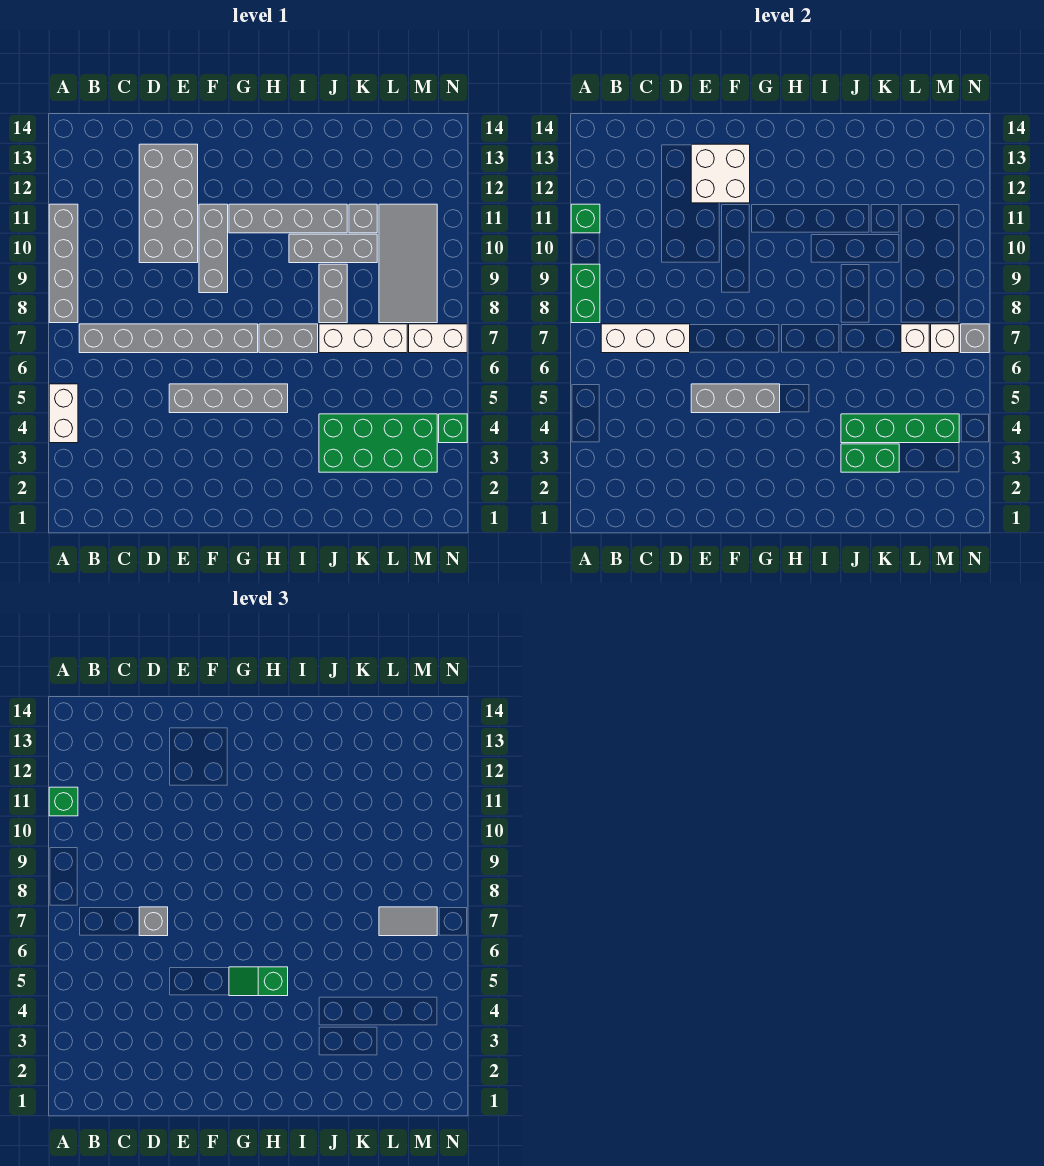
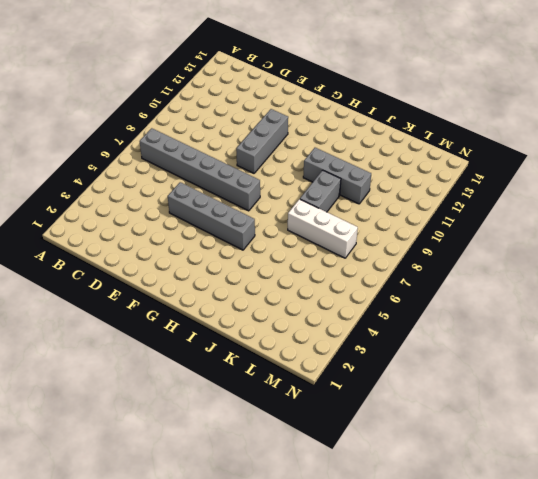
none -> white 1x2 brick [49,384,78,443]
none -> grey 1x4 brick [49,204,78,323]
none -> grey 2x4 brick [139,144,198,263]
none -> grey 1x4 brick [229,204,347,233]

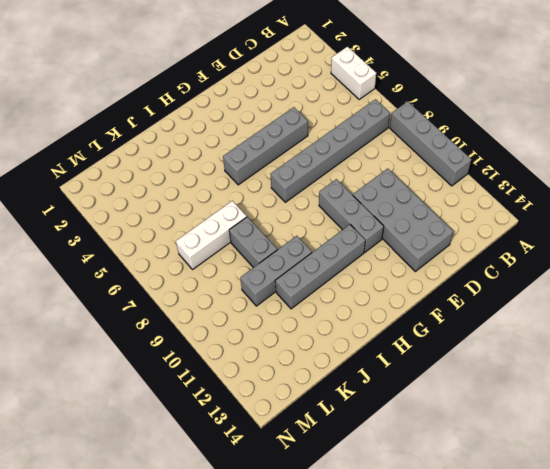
none -> grey 1x2 brick [259,324,318,353]
none -> green 2x4 brick [319,414,437,472]
none -> grey 1x1 brick [349,204,377,233]
none -> grey 2x4 tile [379,204,437,323]

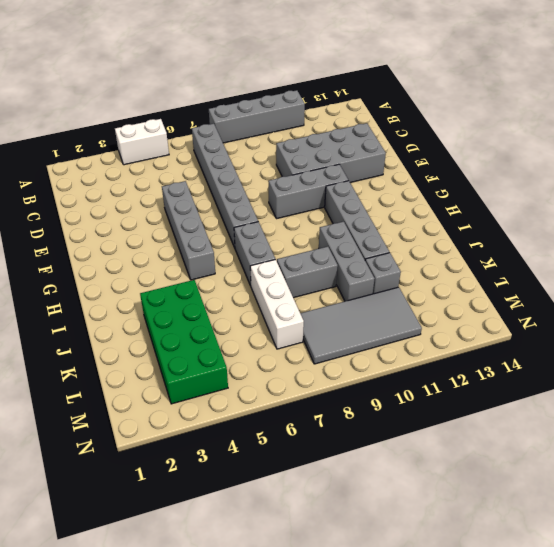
none -> white 1x2 brick [409,324,467,353]
none -> green 1x1 brick [439,414,467,443]
none -> green 1x2 brick [571,264,600,323]
none -> green 1x1 brick [571,204,600,233]

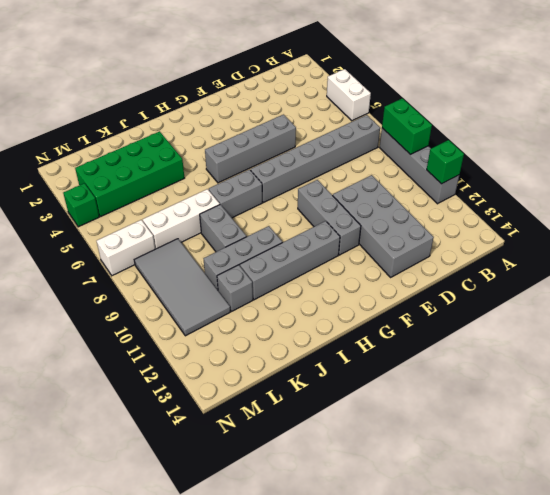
none -> white 1x3 brick [601,324,690,353]
none -> grey 1x3 brick [691,384,780,413]
none -> white 2x2 brick [691,144,750,203]
none -> green 1x2 brick [841,444,899,472]

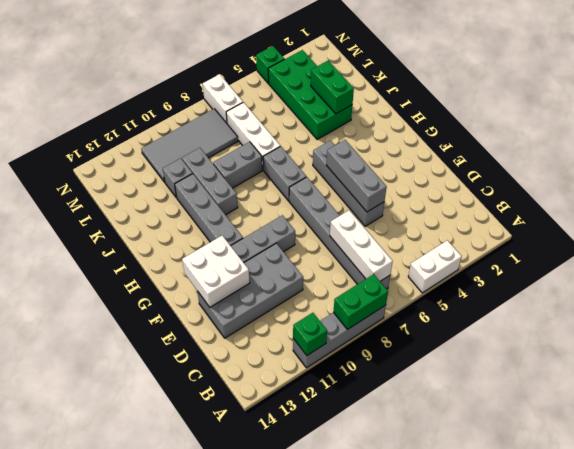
none -> green 1x4 brick [841,414,959,443]
none -> white 1x1 brick [901,324,929,353]
none -> white 1x1 brick [931,324,959,353]
none -> grey 1x1 brick [961,324,989,353]

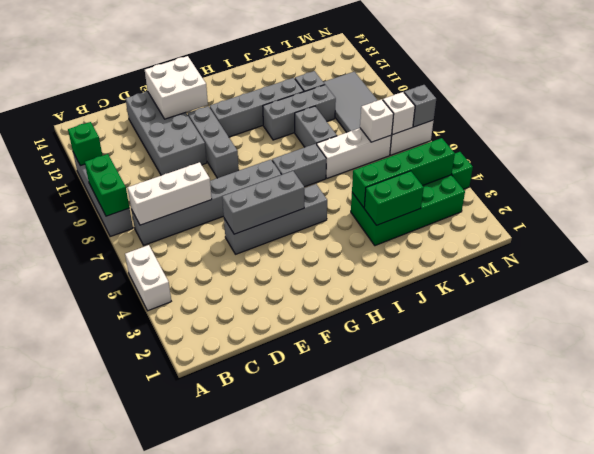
none -> green 1x1 brick [49,787,78,816]
none -> grey 1x1 brick [139,907,168,936]
none -> green 1x2 slope [229,967,288,996]
none -> grey 1x2 tile [379,907,437,936]

